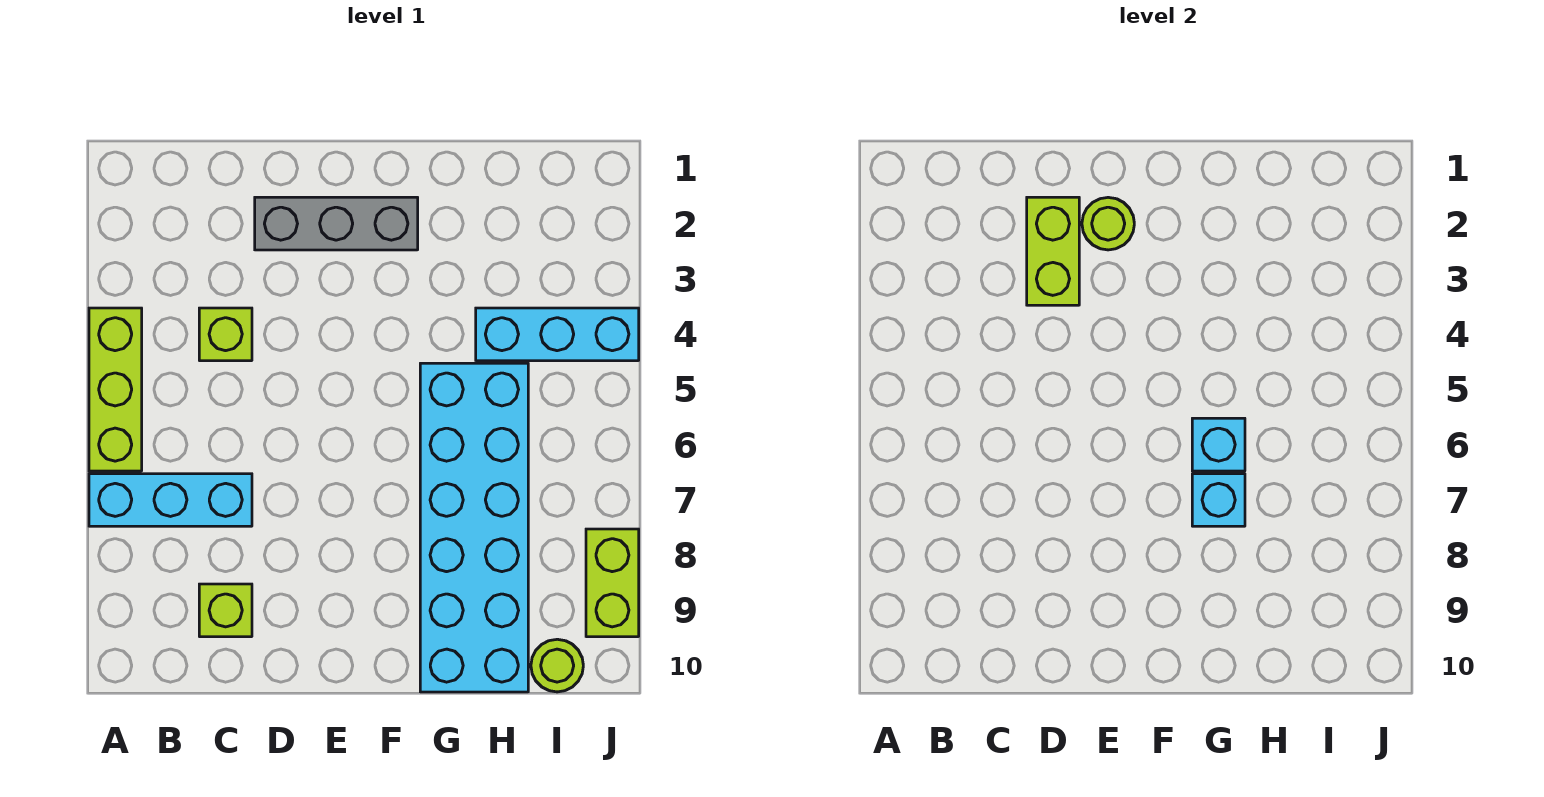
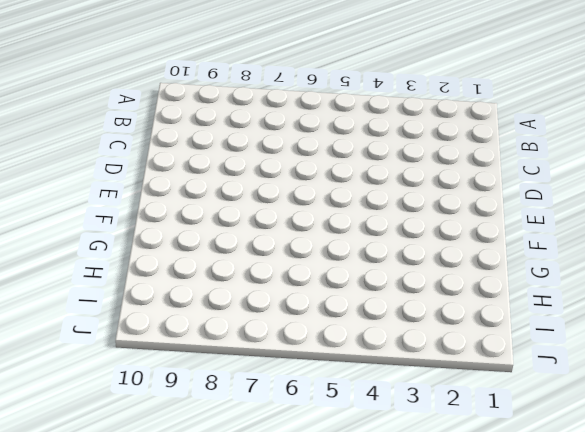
none -> lime 1x3 brick [89,308,142,471]
none -> cyan 1x3 brick [89,474,252,526]
none -> lime 1x1 brick [199,308,252,361]

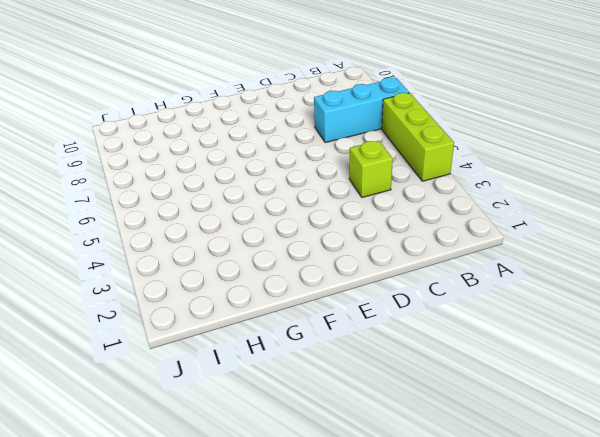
none -> lime 1x1 brick [199,584,252,637]
none -> grey 1x3 brick [255,197,418,250]
none -> cyan 2x6 brick [420,363,528,692]

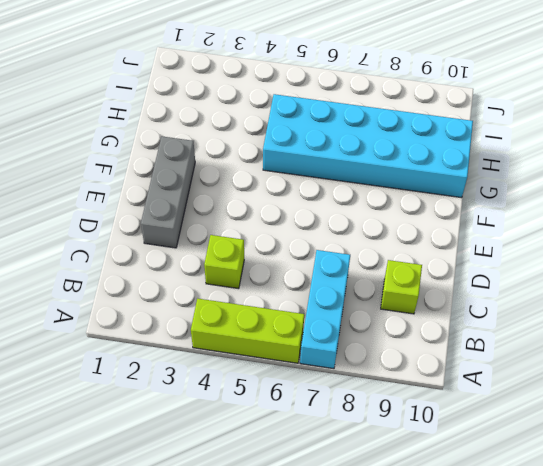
none -> cyan 1x3 brick [476,308,639,361]
none -> lime 1x1 round brick [531,639,583,692]
none -> lime 1x2 brick [586,529,639,637]

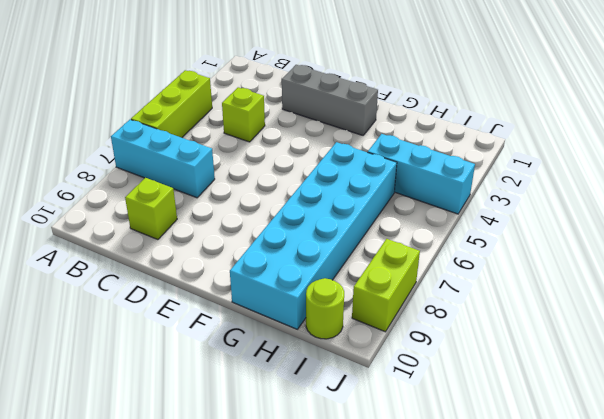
none -> lime 1x2 brick [1027,197,1079,305]
none -> lime 1x1 round brick [1082,197,1134,250]
none -> cyan 1x1 brick [1192,418,1245,471]

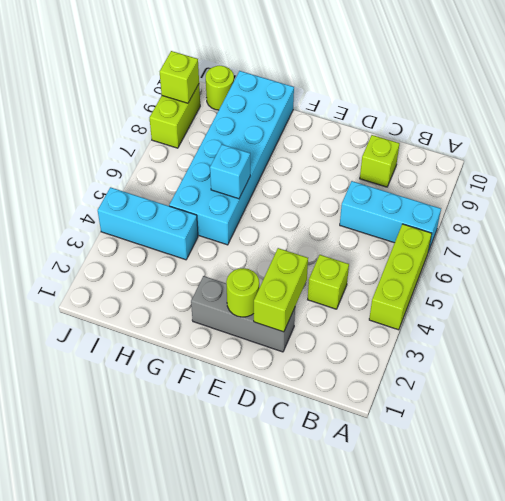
lime 1x1 brick [160,51,199,103] -> none
none -> cyan 1x1 brick [1192,474,1245,526]

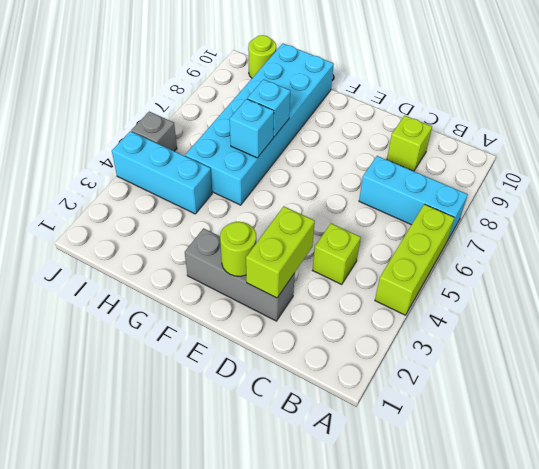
grey 1x1 brick [131,112,177,151] -> none
none -> lime 1x2 brick [586,529,639,637]

